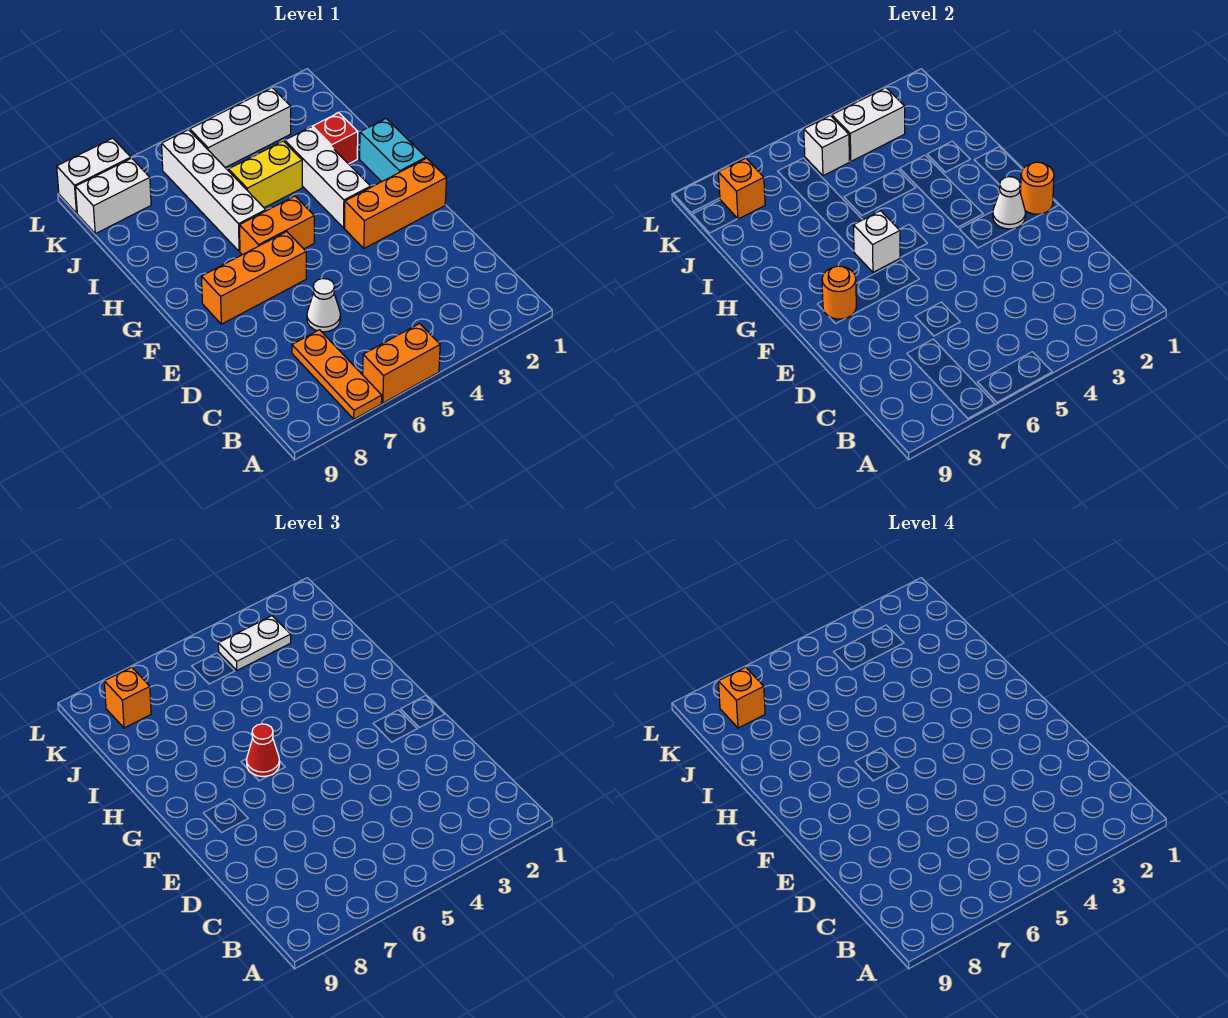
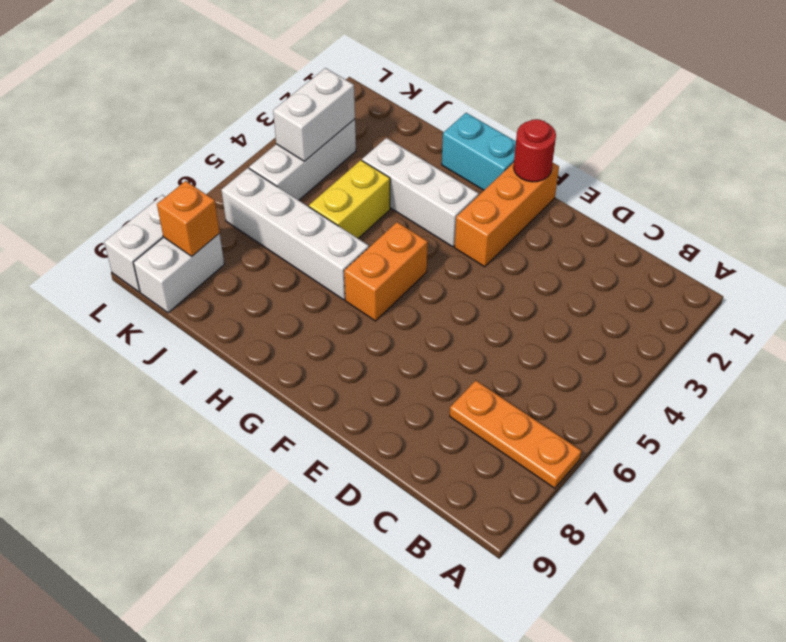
red 1x1 round brick [514,119,556,182] -> orange 1x1 round brick [1021,162,1054,214]
none -> orange 1x2 brick [363,324,440,403]
none -> white 1x1 cone [307,279,341,332]
none -> orange 1x3 brick [202,232,306,324]

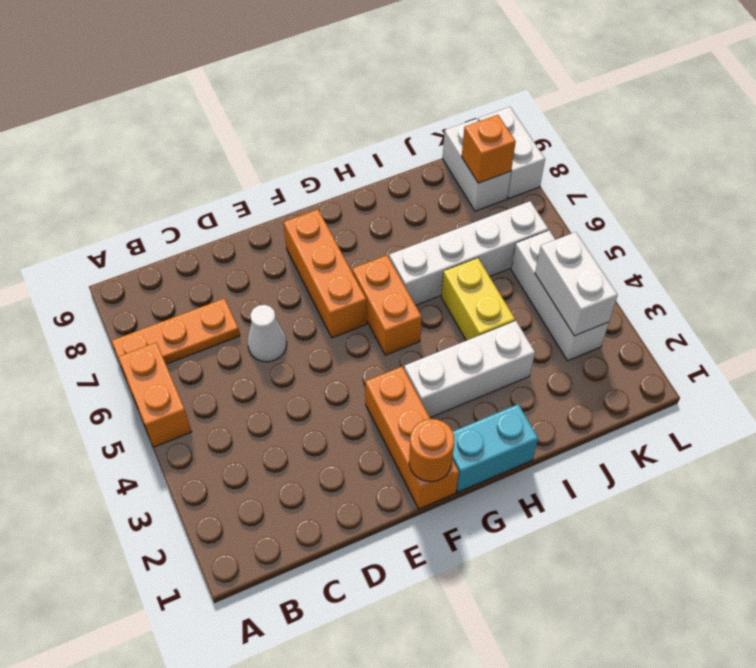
none -> red 1x1 brick [312,113,358,164]
none -> white 1x1 cone [993,177,1026,229]
none -> orange 1x1 round brick [822,266,856,319]

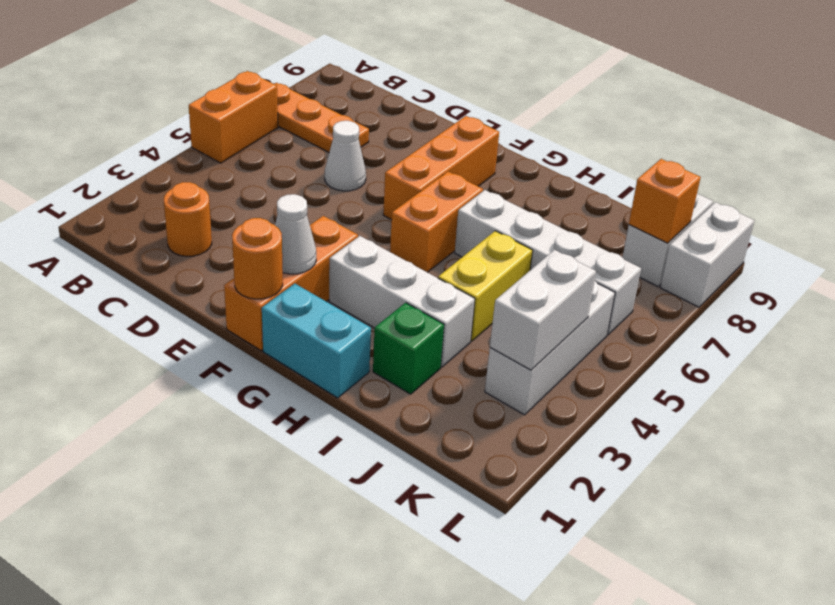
orange 1x1 round brick [164,182,212,256] -> orange 1x1 round brick moved to [822,266,856,319]
green 1x1 brick [373,303,444,394] -> red 1x1 brick [312,113,358,164]
none -> white 1x1 brick [854,211,900,272]
none -> white 1x1 brick [804,115,850,176]
none -> red 1x1 cone [246,724,280,777]

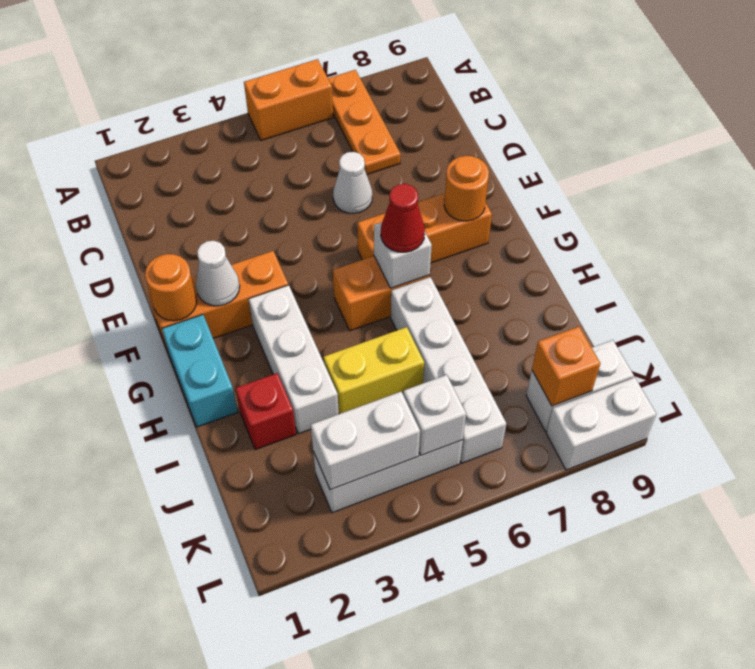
none -> white 1x2 plate [218,616,291,670]
none -> orange 1x1 brick [104,667,151,728]
none -> orange 1x1 brick [718,667,765,728]

